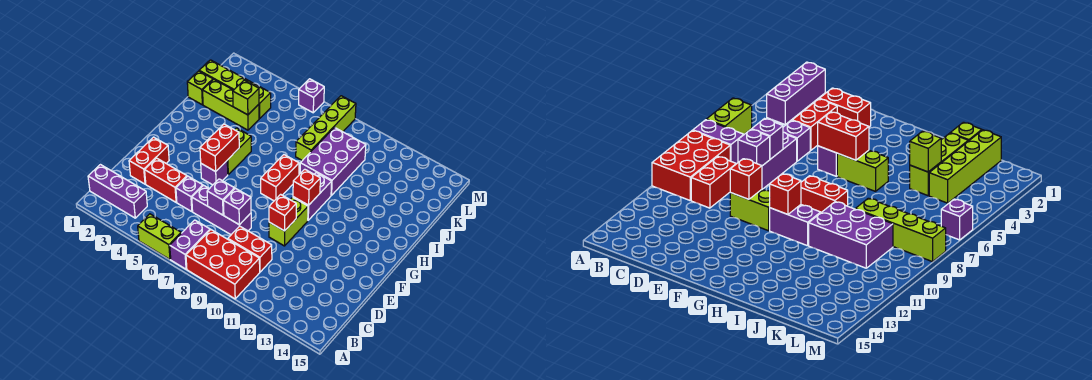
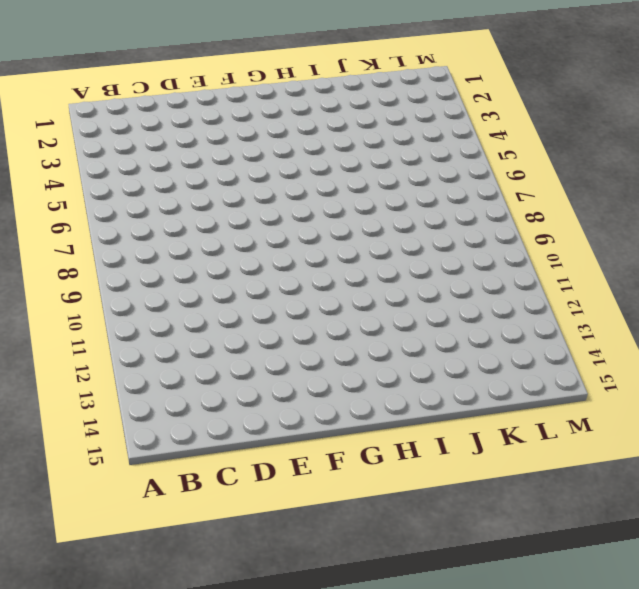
none -> lime 1x2 brick [138,214,181,259]
none -> purple 1x2 brick [170,220,210,269]
none -> red 2x3 brick [186,230,260,299]

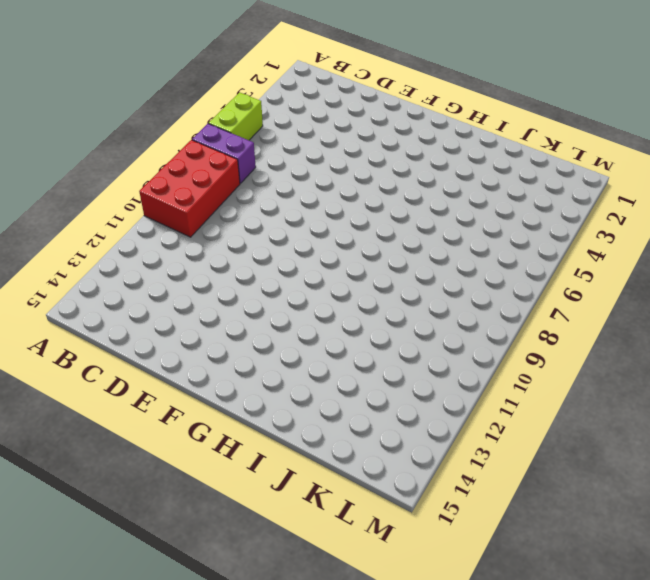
none -> purple 1x3 brick [88,165,147,218]
none -> red 1x2 brick [228,226,272,272]
none -> red 1x2 brick [129,137,169,184]

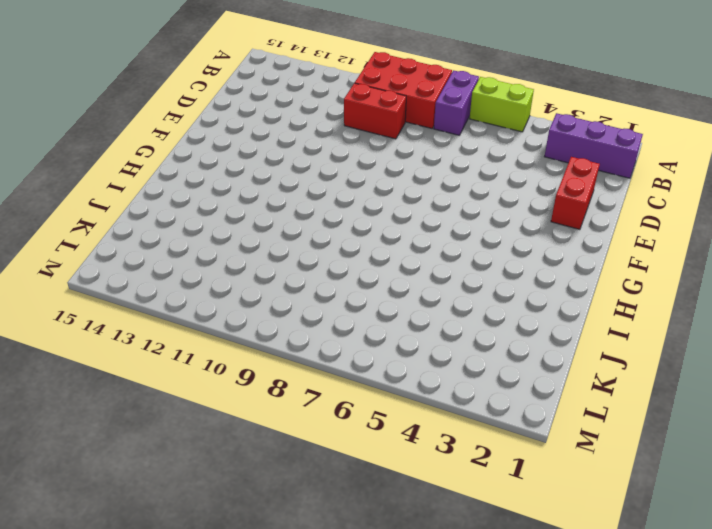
none -> red 1x2 brick [145,158,187,202]
none -> purple 1x1 brick [176,176,203,211]
none -> purple 1x3 brick [192,185,251,235]

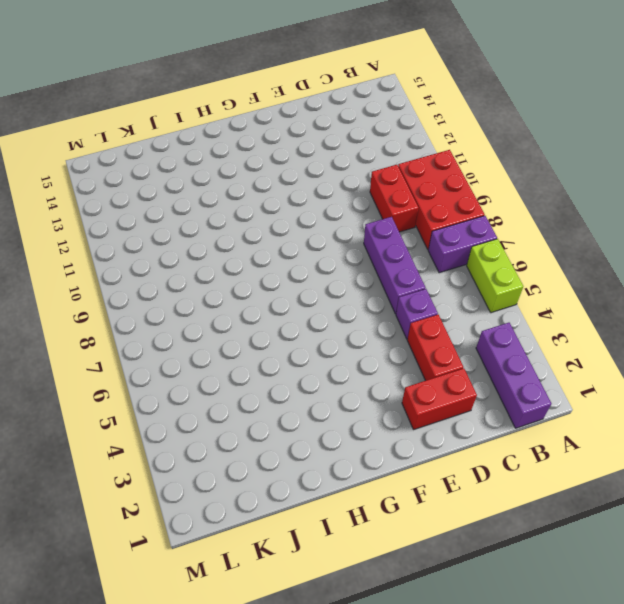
none -> lime 1x2 brick [269,197,308,246]
none -> purple 1x1 brick [201,161,228,185]
none -> lime 1x2 brick [227,128,251,174]

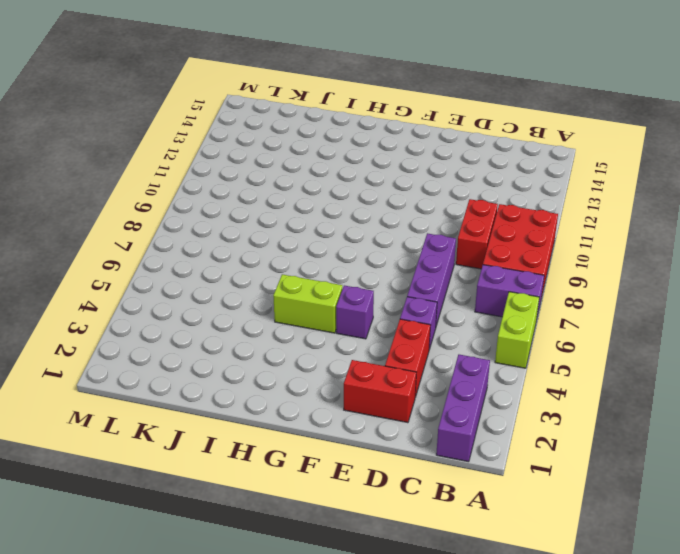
none -> lime 1x2 brick [269,197,308,246]
none -> red 1x2 brick [261,155,299,201]
none -> purple 1x2 brick [293,173,332,220]

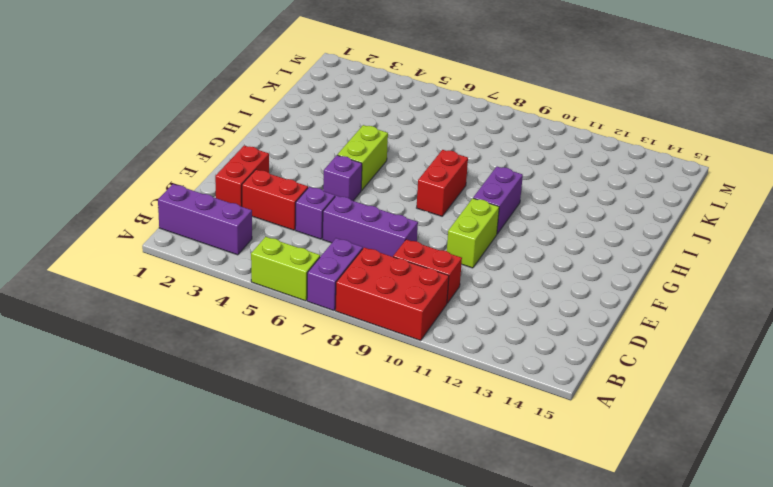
none -> purple 2x3 brick [300,128,366,195]
none -> lime 1x1 brick [187,71,213,105]
none -> lime 1x3 brick [203,79,259,130]

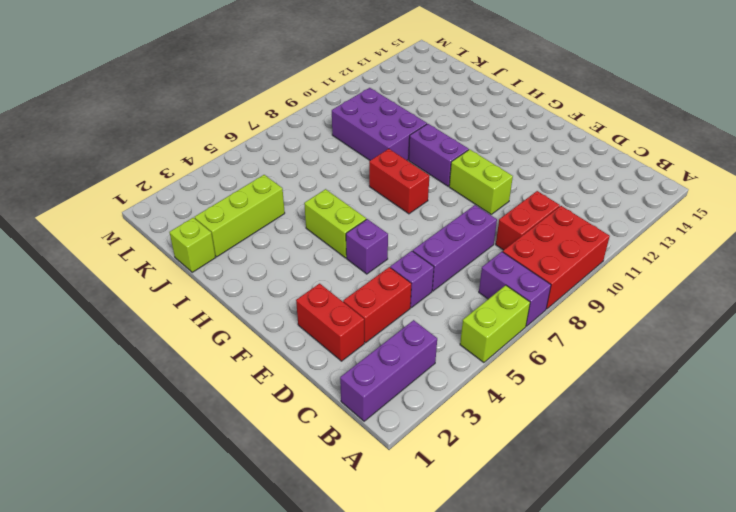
none -> lime 1x4 brick [296,96,356,161]
none -> lime 1x4 brick [199,60,271,119]
none -> purple 1x1 brick [299,79,324,113]

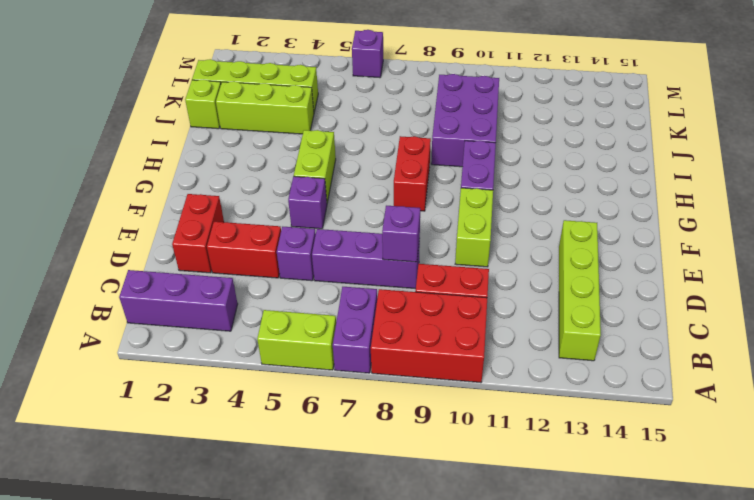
lime 1x4 brick [559,220,601,361] -> lime 1x4 brick moved to [296,96,356,161]
none -> purple 1x1 brick [207,179,235,215]
none -> red 1x1 brick [269,194,296,231]
none -> red 1x2 brick [200,124,239,172]

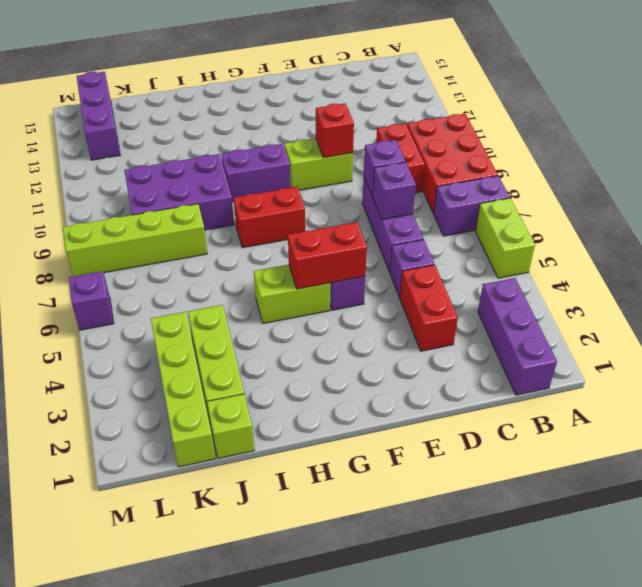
purple 1x3 brick [77,72,120,160] -> none
none -> red 1x2 brick [129,137,169,184]
none -> red 1x1 brick [293,169,320,205]
none -> lime 1x1 brick [233,80,259,115]

